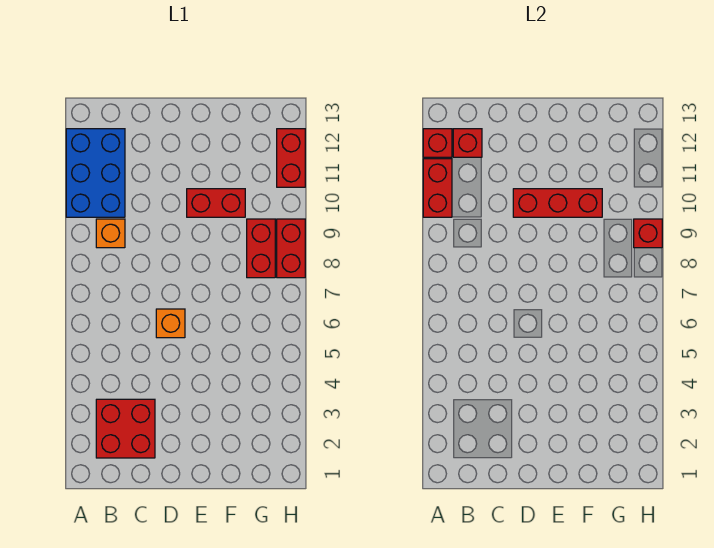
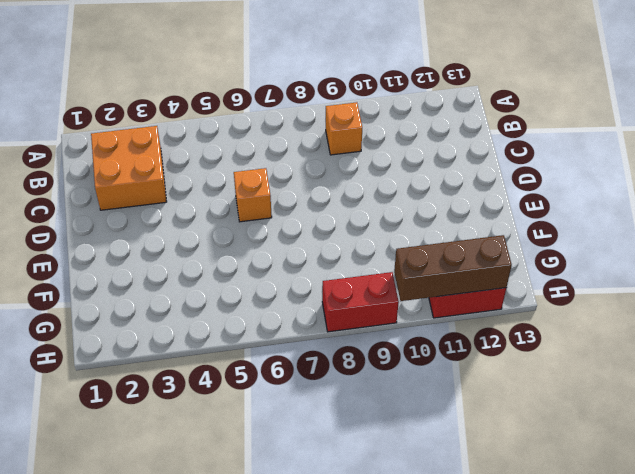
orange 2x2 brick [91,126,167,210] -> red 2x2 brick [96,399,155,458]
brown 1x3 brick [394,235,512,301] -> none
none -> blue 2x3 brick [66,129,125,217]
none -> red 1x2 brick [187,189,245,217]
none -> red 1x2 brick [247,219,275,278]

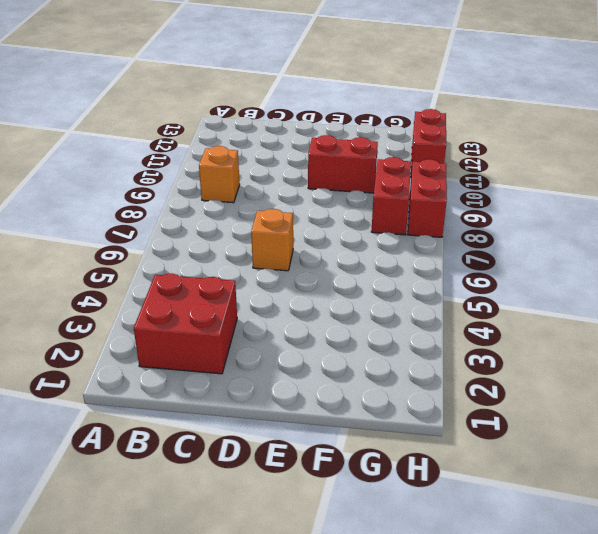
none -> blue 2x3 brick [66,129,125,217]
none -> red 1x2 brick [423,159,452,217]
none -> red 1x1 brick [423,129,452,157]

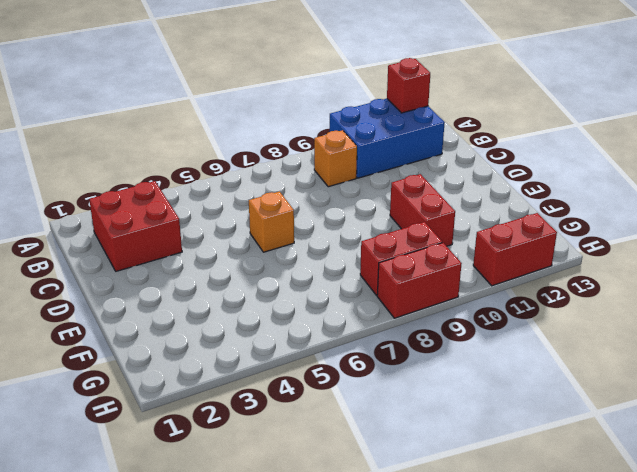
none -> red 1x2 brick [423,159,452,217]
none -> red 1x1 brick [453,129,482,157]
none -> red 1x3 brick [513,189,602,217]

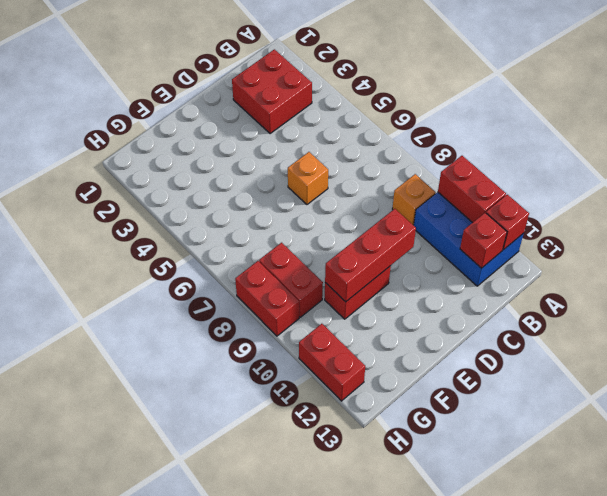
none -> red 1x1 brick [634,219,662,248]

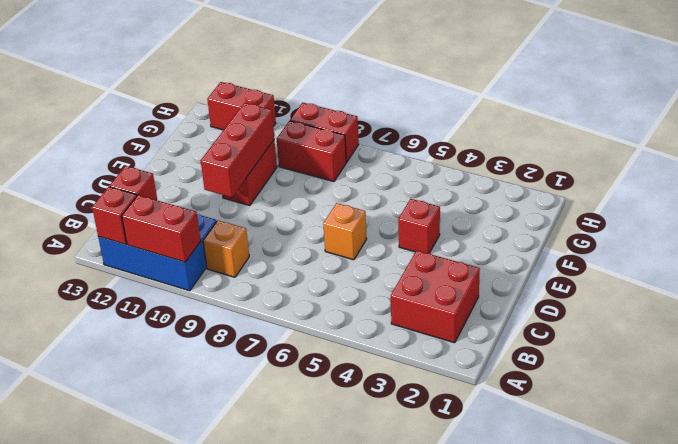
red 1x1 brick [398,199,440,253] -> red 1x1 brick moved to [634,219,662,248]

